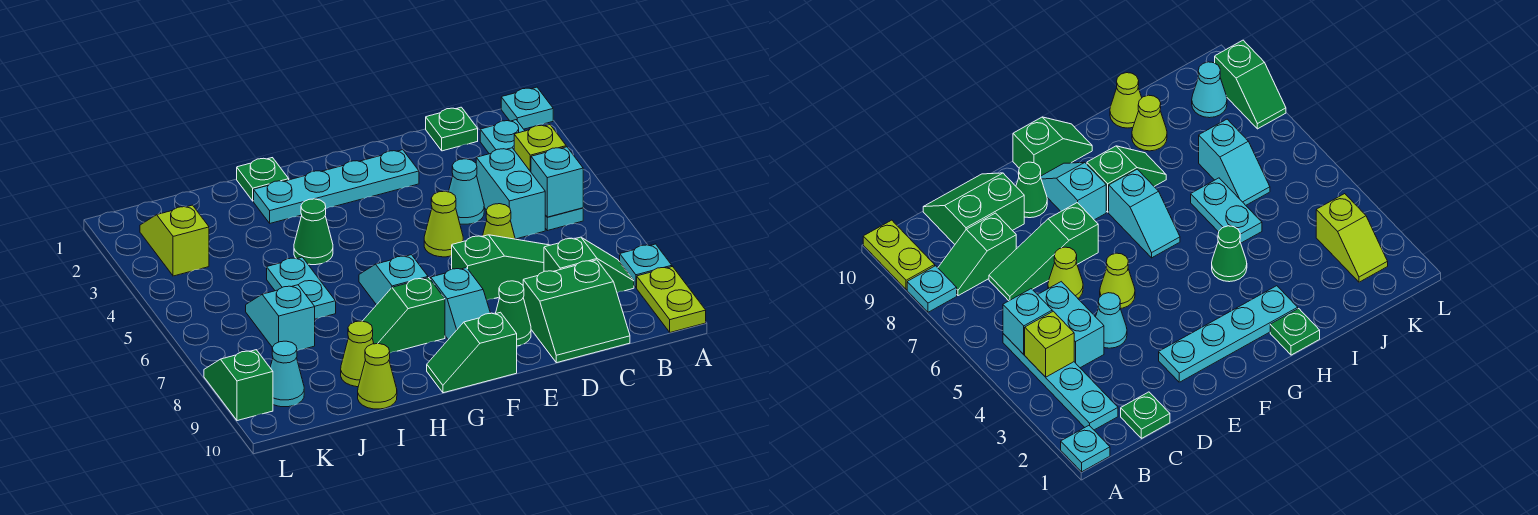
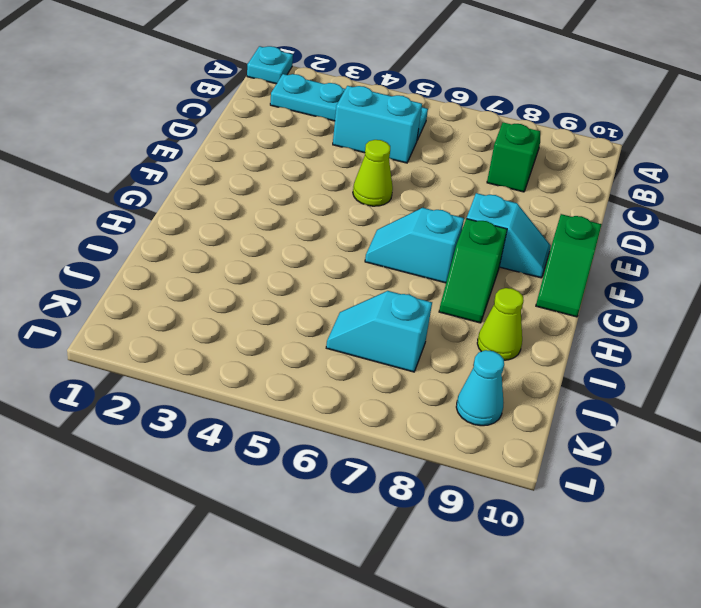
none -> cyan 1x1 plate [620,244,672,288]
none -> lime 1x2 plate [637,267,706,332]
none -> green 1x1 plate [426,107,478,151]

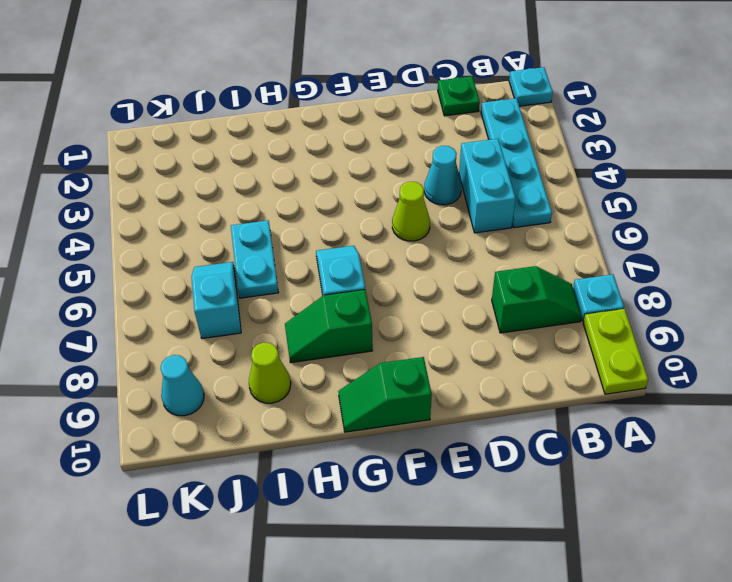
none -> green 1x3 slope [452,235,550,300]
none -> green 2x2 slope [523,260,630,363]
none -> lime 1x1 cone [483,204,515,239]

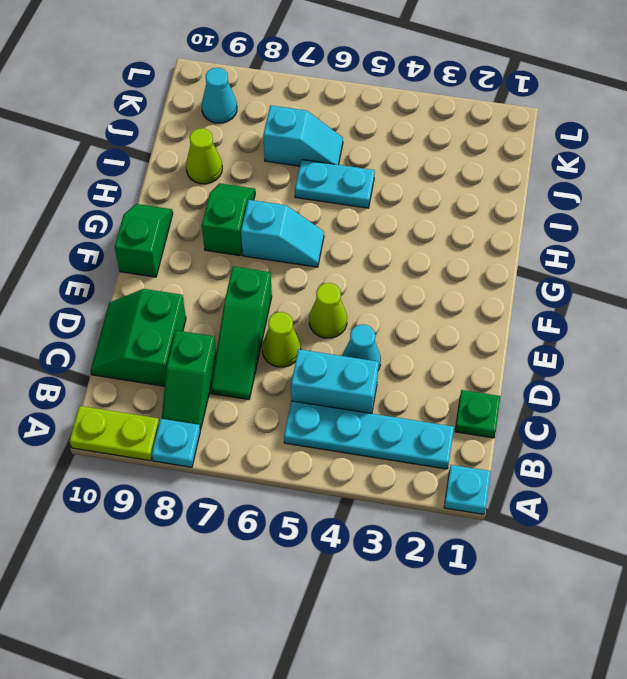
none -> cyan 1x4 plate [254,150,419,223]
none -> green 1x1 cone [495,281,531,346]
none -> cyan 1x2 slope [431,268,491,339]

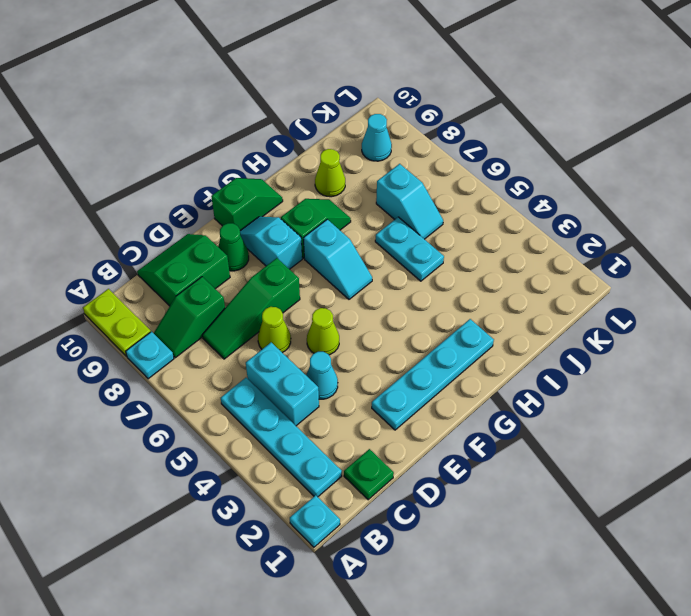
none -> green 1x1 plate [237,158,289,201]
none -> green 1x1 cone [294,199,333,265]
none -> lime 1x1 cone [358,344,397,409]

